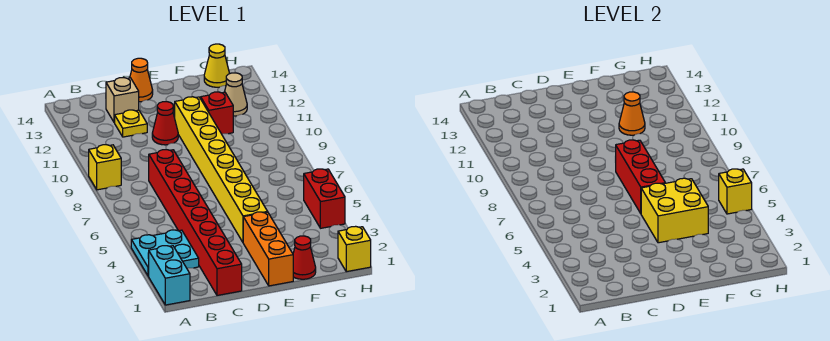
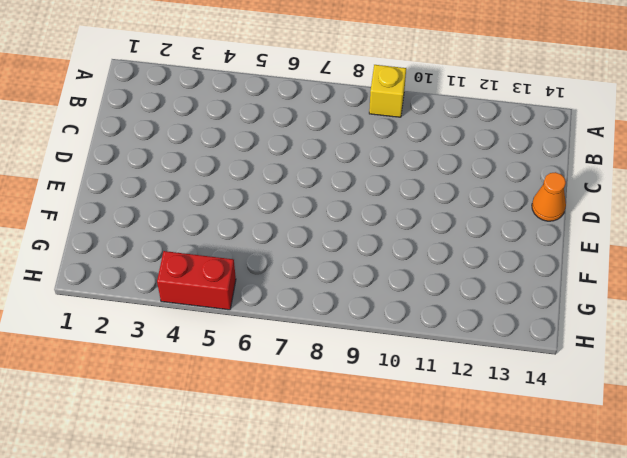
none -> cyan 1x2 brick [149,246,190,305]
none -> cyan 2x2 plate [131,230,199,276]
none -> red 1x8 brick [149,150,242,295]

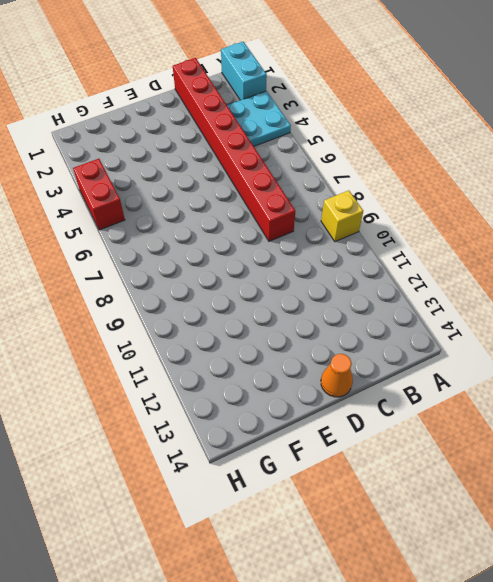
none -> yellow 1x1 plate [115,110,147,137]
none -> tan 1x1 brick [106,78,139,123]
none -> red 1x1 cone [152,102,178,145]

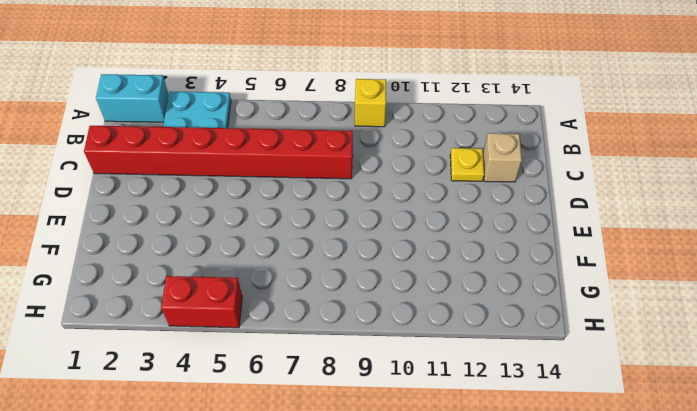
none -> red 1x1 cone [152,102,178,145]
none -> orange 1x1 cone [130,58,153,102]
none -> orange 1x3 brick [243,212,293,286]

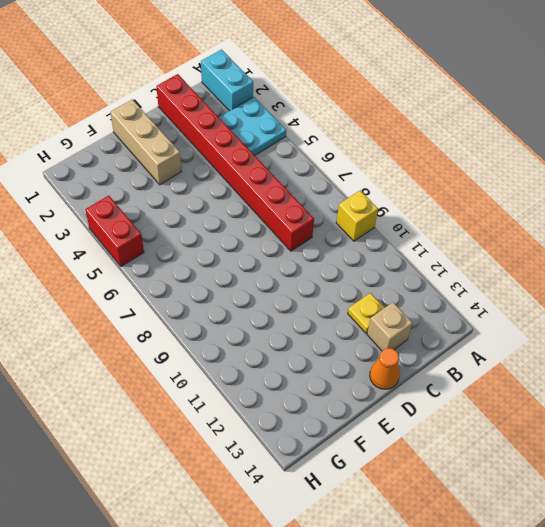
tan 1x3 brick [110,99,181,185] -> orange 1x3 brick [243,212,293,286]
none -> red 1x1 cone [152,102,178,145]
none -> yellow 1x8 brick [175,97,267,242]
none -> red 1x1 cone [293,236,316,279]

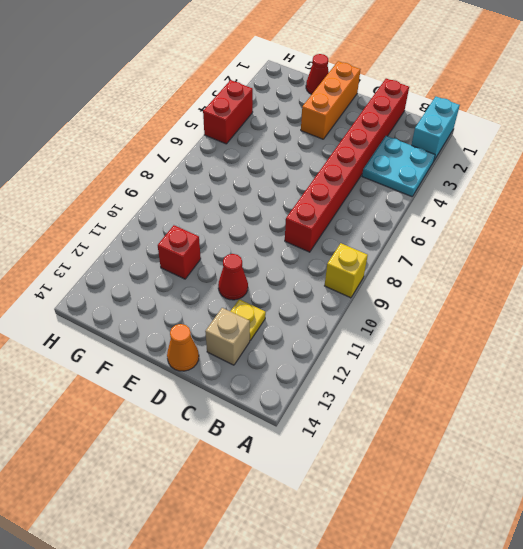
none -> yellow 1x8 brick [175,97,267,242]
none -> tan 1x1 cone [225,73,247,116]
none -> yellow 1x1 cone [204,44,230,87]

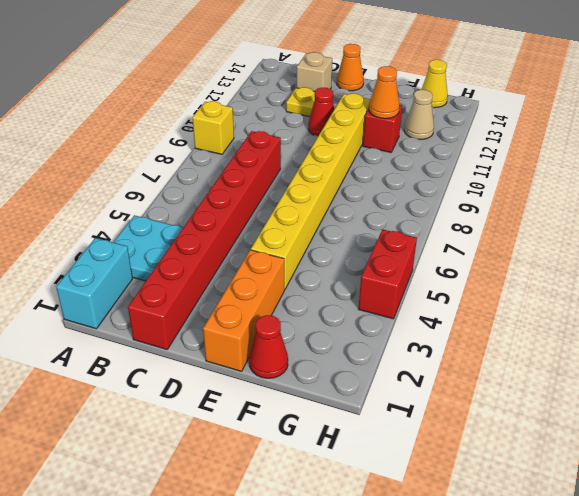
none -> yellow 1x1 brick [338,226,371,272]
none -> yellow 2x2 brick [641,178,708,243]
none -> red 1x3 brick [616,140,665,213]

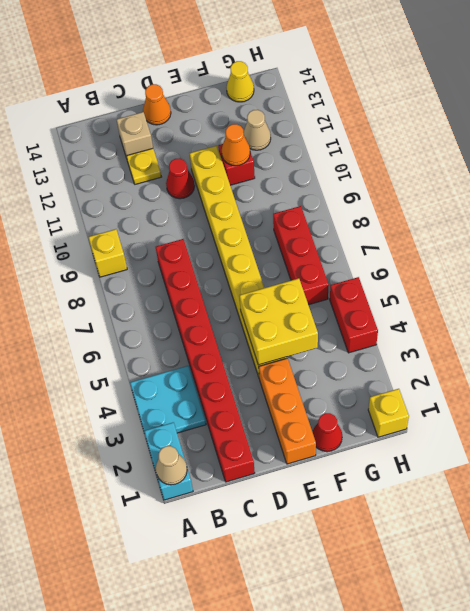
tan 1x1 cone [156,446,187,485] -> none
red 1x3 brick [273,206,329,305] -> red 1x3 brick moved to [616,140,665,213]
none -> yellow 1x1 brick [719,169,752,214]

